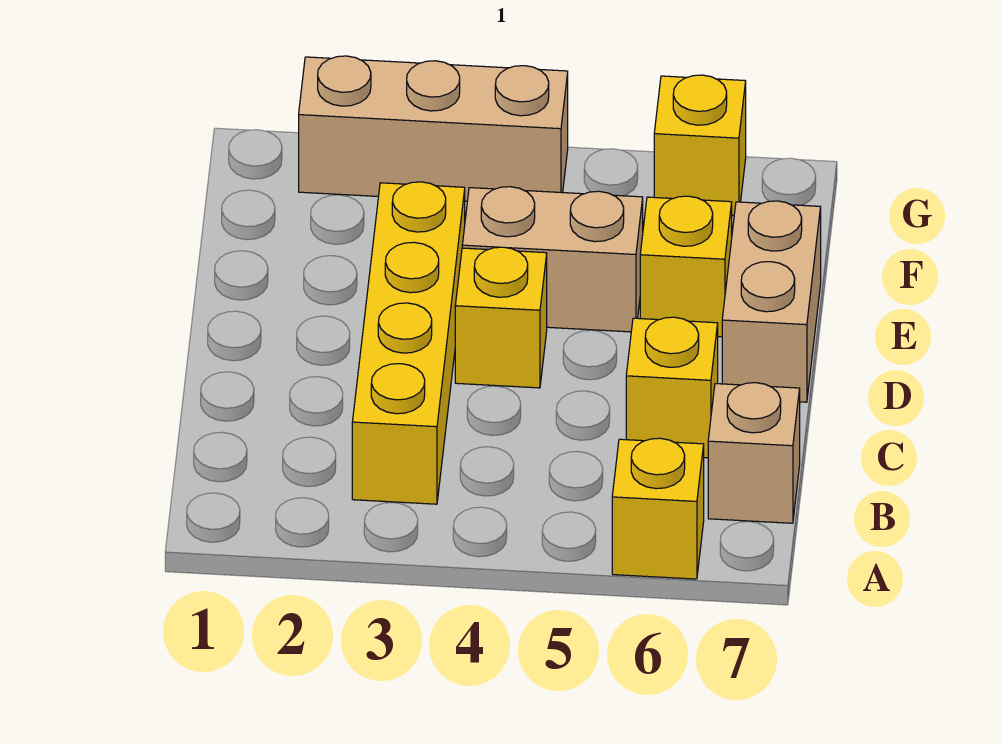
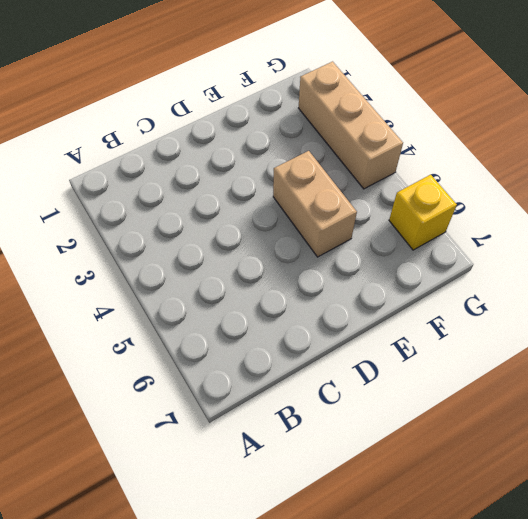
none -> yellow 1x1 brick [612,438,704,579]
none -> yellow 1x4 brick [352,182,465,504]

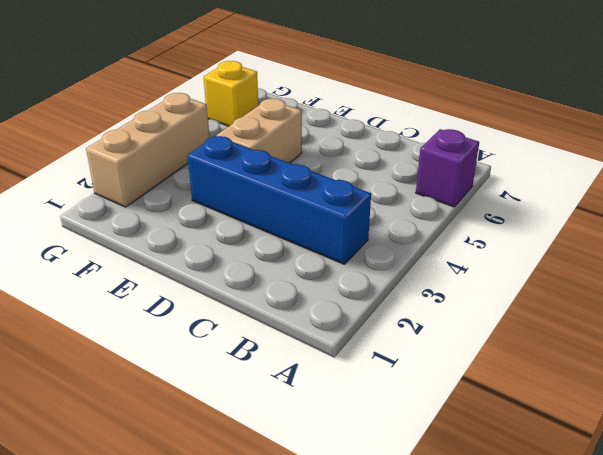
purple 1x1 brick [416,129,479,207] -> yellow 1x1 brick [612,438,704,579]
blue 1x4 brick [188,136,371,264] -> yellow 1x4 brick [352,182,465,504]
none -> tan 1x1 brick [708,383,800,523]
none -> yellow 1x1 brick [626,317,718,458]

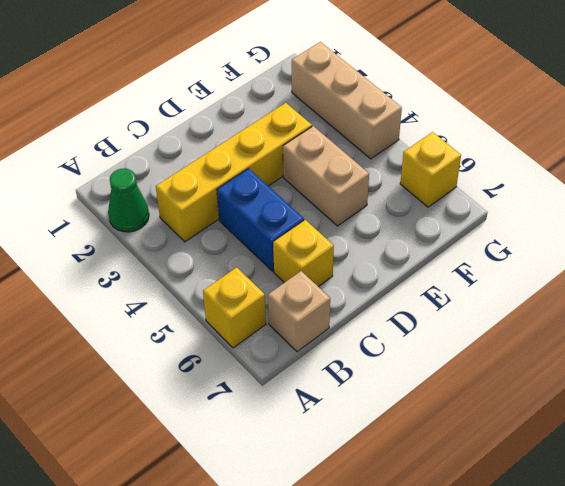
green 1x1 cone [108,169,149,232] -> none
blue 1x2 brick [217,168,304,271] -> none
none -> yellow 1x1 brick [455,247,547,388]
none -> tan 1x2 brick [722,201,821,402]

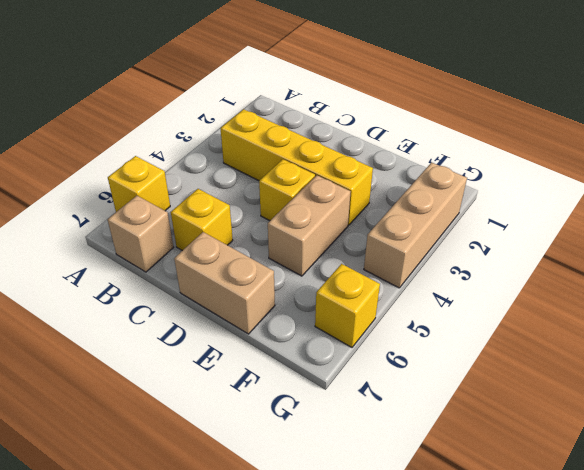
none -> yellow 1x1 brick [640,196,732,337]

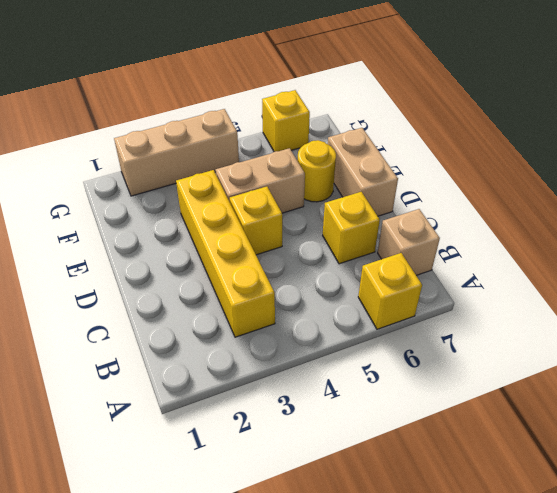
yellow 1x1 round brick [297,140,336,202] -> yellow 1x1 brick [640,196,732,337]

